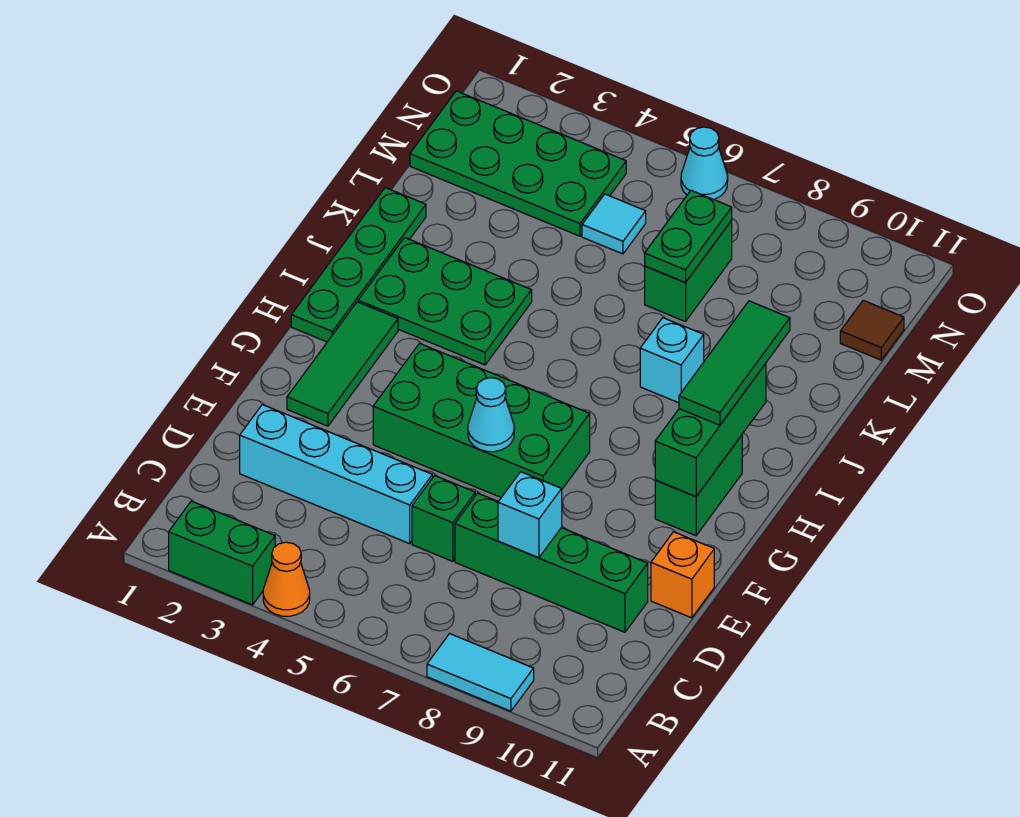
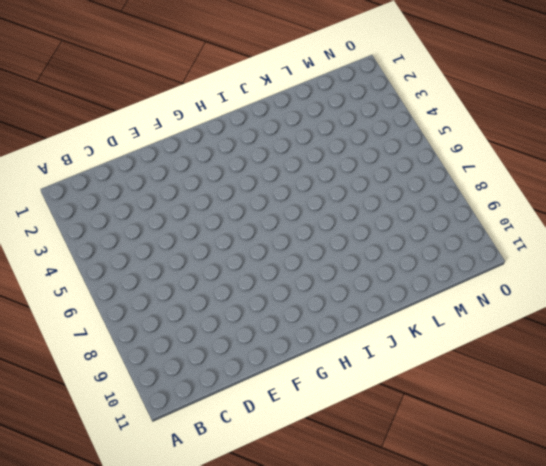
none -> green 1x2 brick [169,501,275,605]
none -> orange 1x1 cone [263,542,310,616]
none -> cyan 1x2 tile [427,634,534,711]

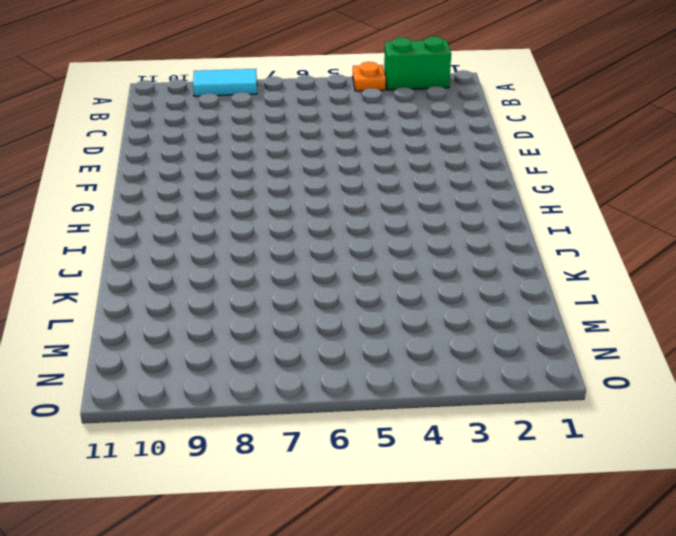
orange 1x1 plate [353,62,386,91] -> orange 1x1 cone [263,542,310,616]
none -> cyan 1x4 brick [240,405,432,544]
none -> green 1x1 brick [412,475,475,561]
none -> green 1x4 brick [455,493,648,632]

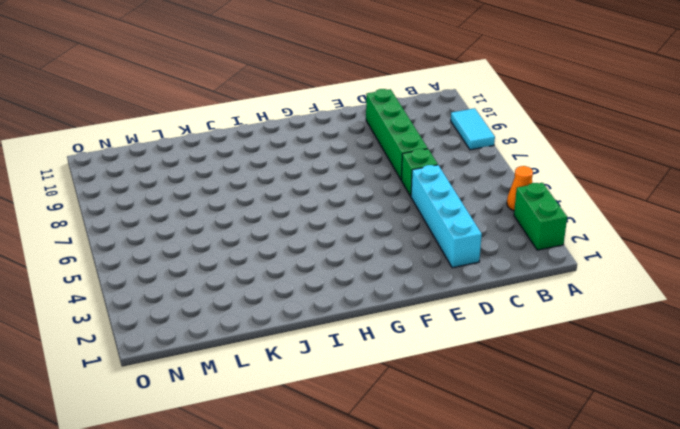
none -> orange 1x1 brick [651,532,714,618]
none -> green 1x3 tile [287,302,398,426]
none -> green 2x4 brick [373,343,590,498]

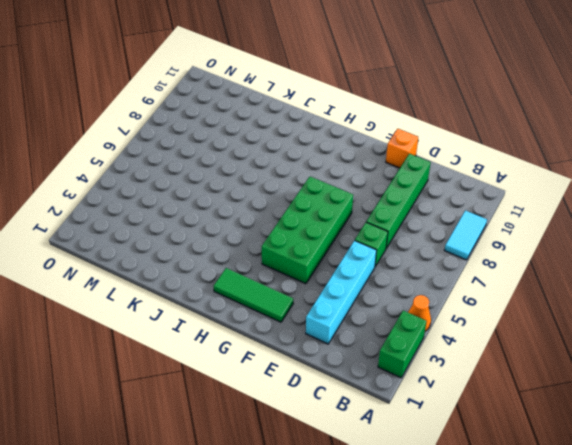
none -> green 1x2 brick [655,435,742,536]
none -> green 1x4 plate [291,188,426,342]
none -> green 2x3 plate [358,238,532,365]

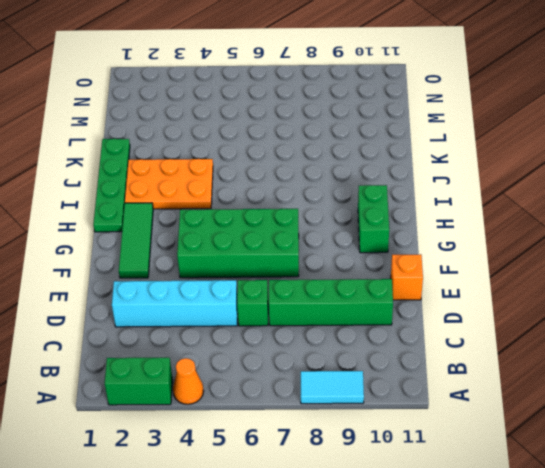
orange 2x3 plate [125,159,213,209] -> green 2x3 plate [358,238,532,365]
none -> cyan 1x1 brick [640,318,704,403]
none -> green 1x2 brick [645,221,732,322]
none -> green 2x4 plate [410,91,626,236]

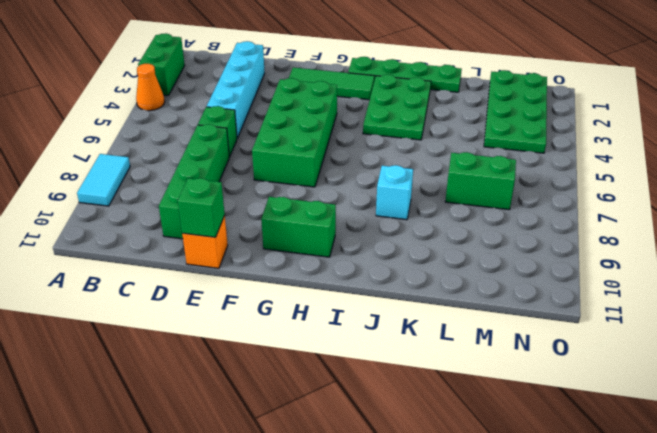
green 1x1 brick [178,178,225,237] -> none
none -> cyan 1x1 tile [582,194,646,254]
none -> brown 1x1 tile [840,300,904,360]
none -> cyan 1x1 cone [681,127,728,200]

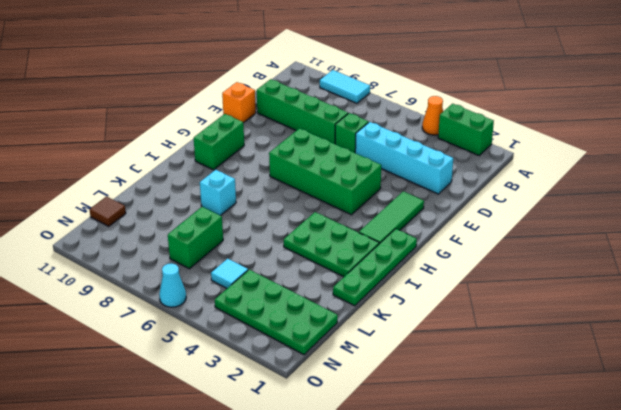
none -> cyan 1x1 brick [498,472,562,558]
none -> cyan 1x1 cone [468,378,514,452]
none -> green 1x3 brick [655,364,766,497]

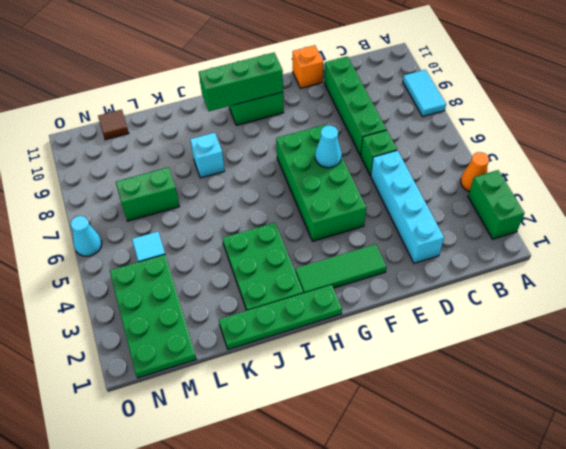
none -> cyan 1x1 brick [498,472,562,558]
none -> green 1x2 plate [645,190,732,282]
none -> green 1x3 tile [679,301,790,425]

